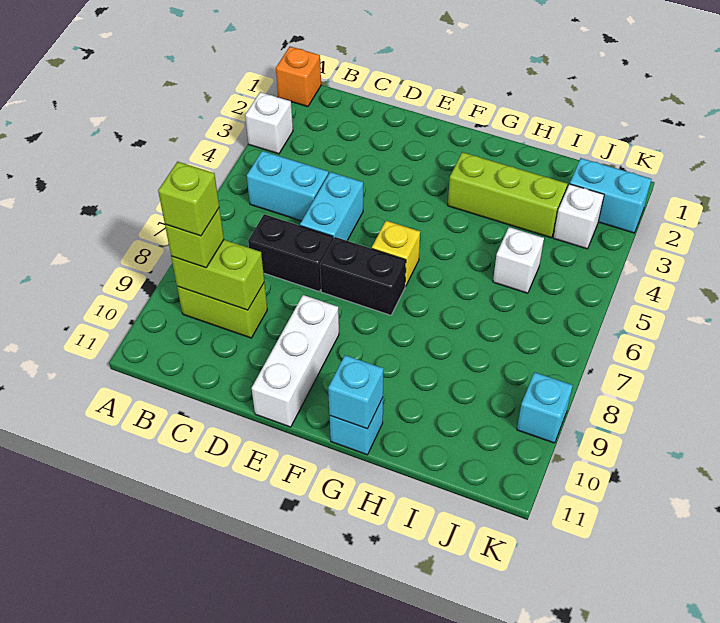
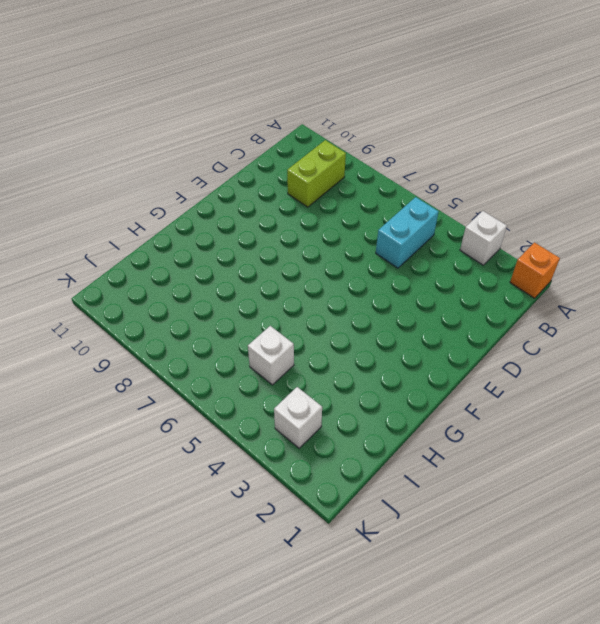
none -> black 1x2 brick [248,214,333,292]
none -> cyan 1x2 brick [300,172,363,241]
none -> black 1x2 brick [320,237,406,315]

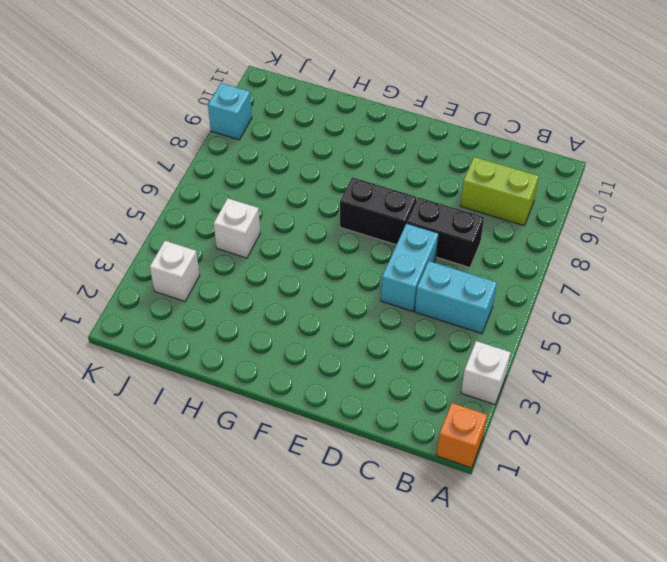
none -> white 1x3 brick [252,295,339,427]
none -> yellow 1x1 brick [372,221,420,287]
none -> lime 1x3 brick [448,152,567,238]

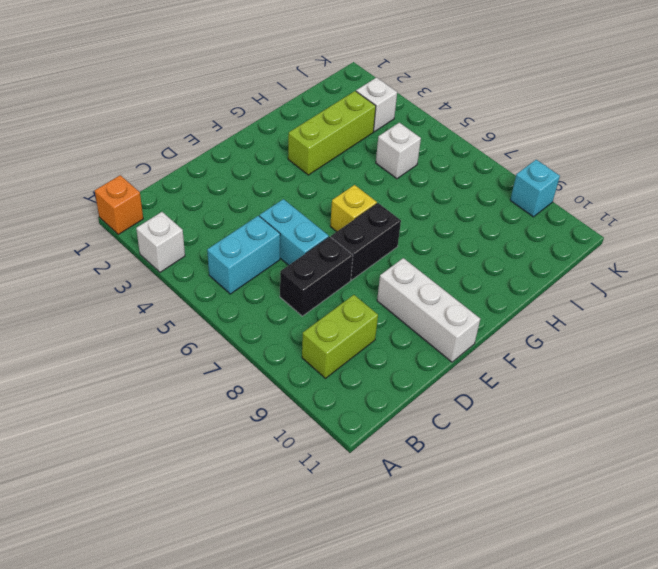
none -> cyan 1x1 brick [330,398,383,455]
none -> cyan 1x2 brick [570,158,651,233]
none -> lime 1x2 brick [171,240,264,310]

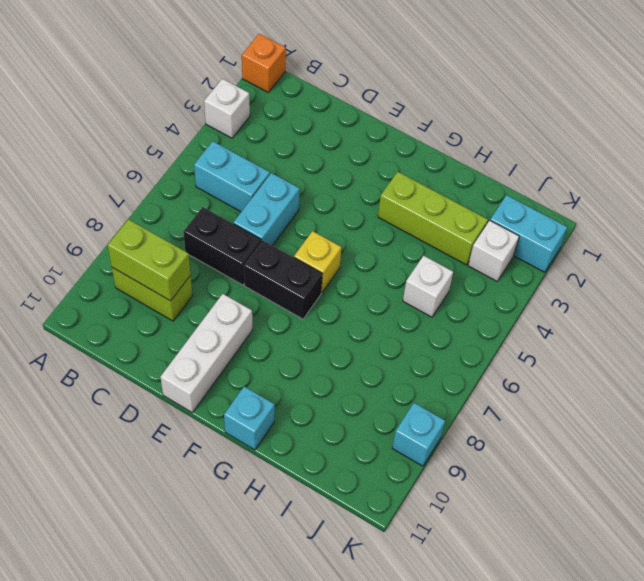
none -> cyan 1x1 brick [328,355,383,429]
none -> lime 1x1 brick [165,208,224,268]
none -> lime 1x1 brick [158,162,219,236]

